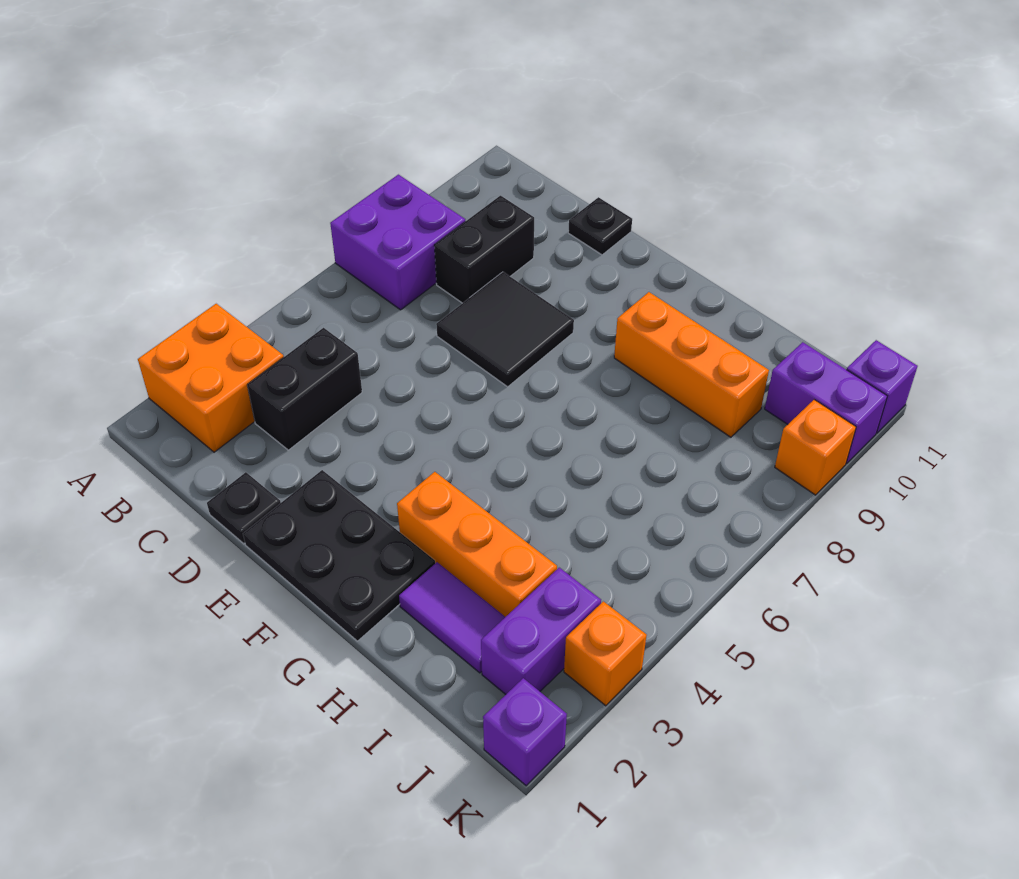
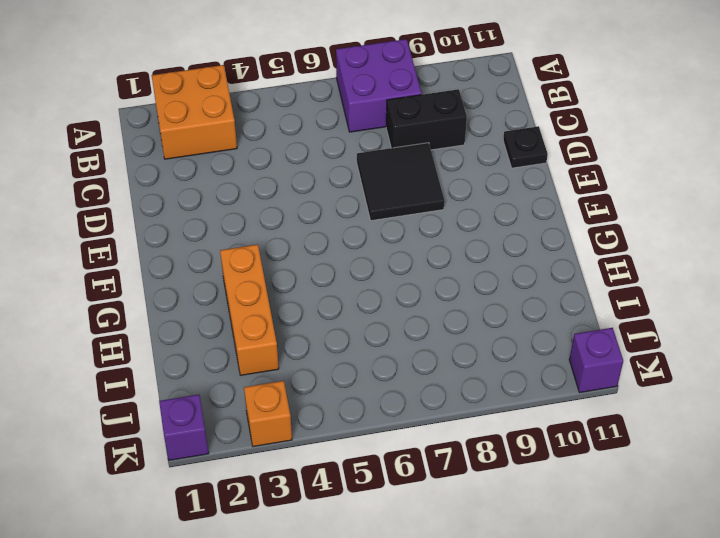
none -> black 1x2 brick [247,328,362,450]
none -> black 1x1 plate [207,472,281,544]
none -> black 2x3 plate [243,470,435,641]

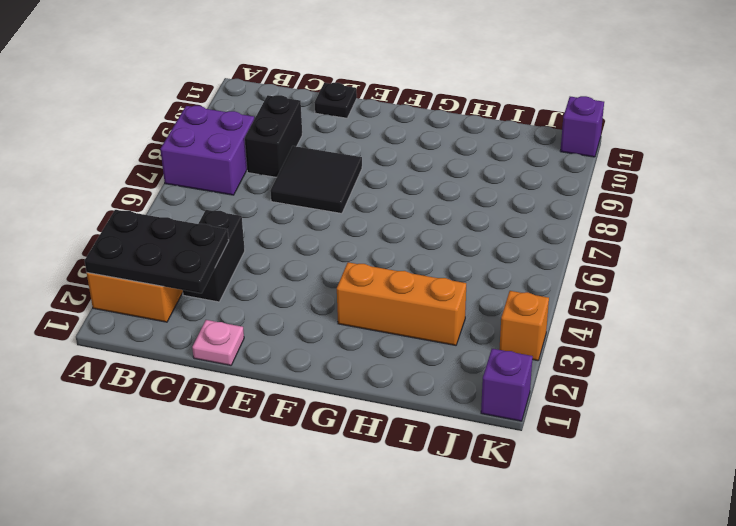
black 2x3 plate [85,210,229,293] -> black 2x3 plate moved to [243,470,435,641]
pink 1x1 plate [192,320,244,365] -> black 1x1 plate [207,472,281,544]
none -> orange 1x3 brick [614,292,769,437]
none -> purple 1x2 tile [399,562,505,673]
none -> purple 1x2 brick [481,568,601,694]

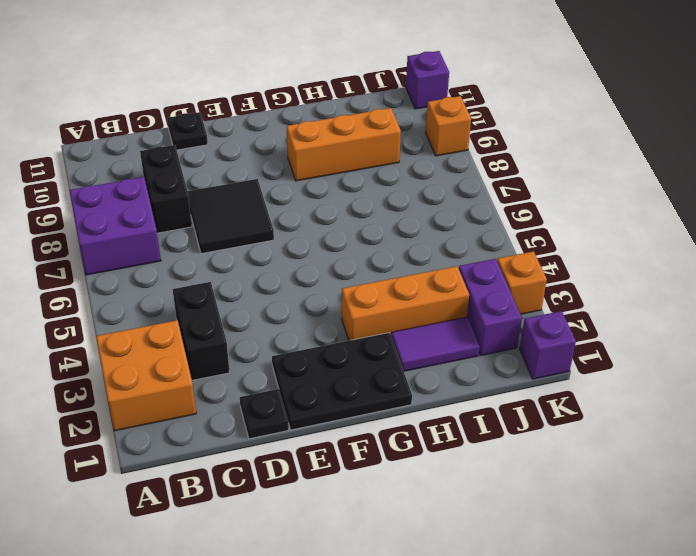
none -> purple 1x2 brick [765,342,887,464]

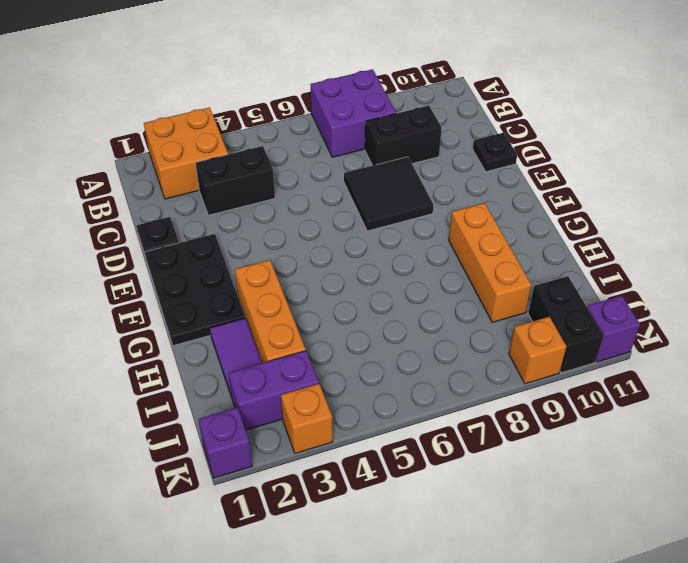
black 1x2 brick [528,276,604,373] -> purple 1x2 brick [765,342,887,464]

